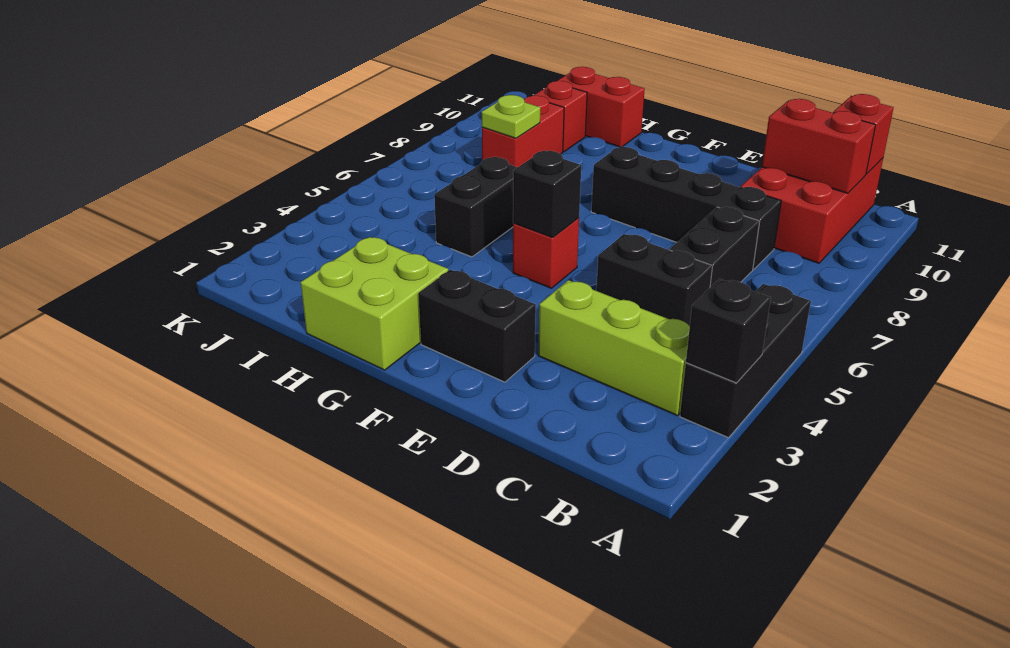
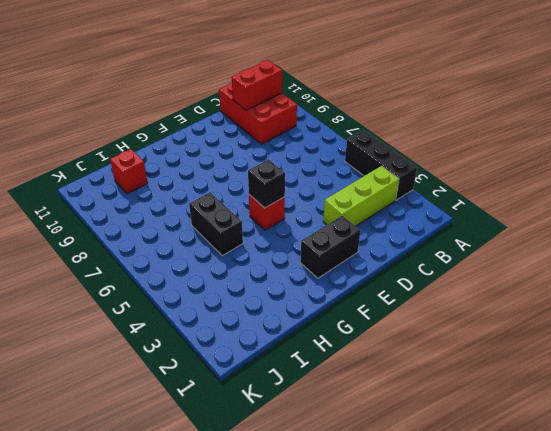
none -> black 1x2 brick [596,234,712,326]
none -> black 1x2 brick [670,207,760,287]
none -> black 1x4 brick [591,147,781,269]

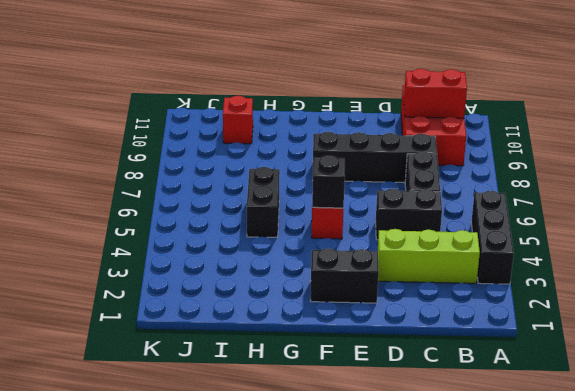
none -> lime 2x2 brick [301,237,448,370]
none -> red 1x2 brick [557,67,645,147]
none -> red 1x2 brick [482,96,564,167]

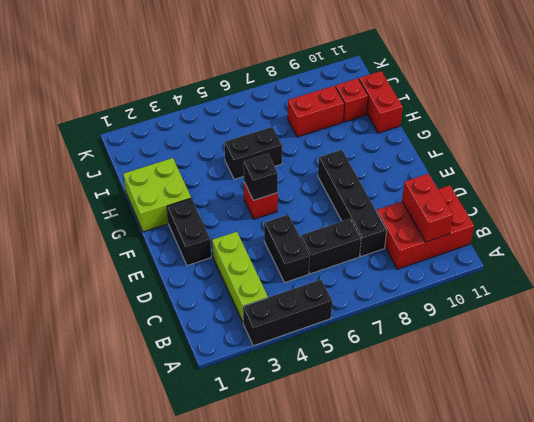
none -> black 1x1 brick [686,279,771,383]
none -> red 1x1 brick [833,94,894,174]
none -> lime 1x1 plate [482,95,540,138]

